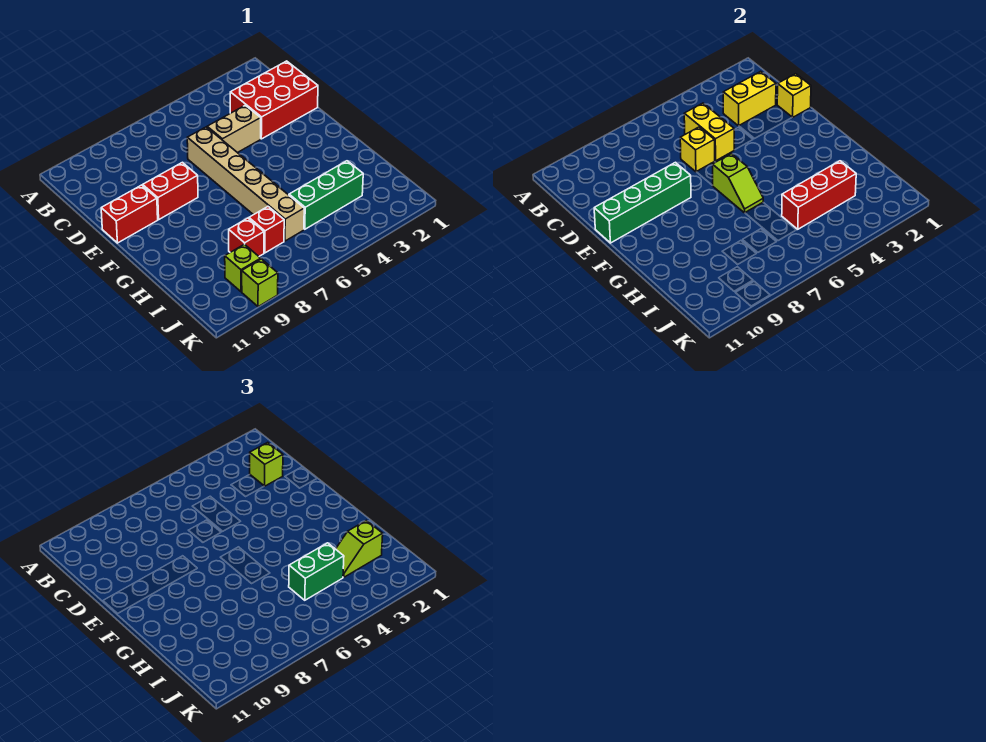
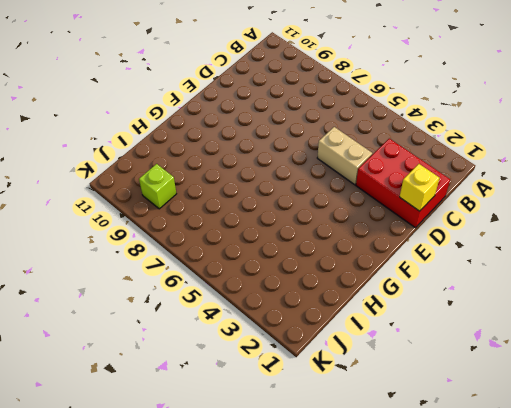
none -> tan 1x6 brick [187,127,304,241]
none -> red 1x2 brick [142,162,198,219]
none -> red 1x2 brick [101,185,158,243]

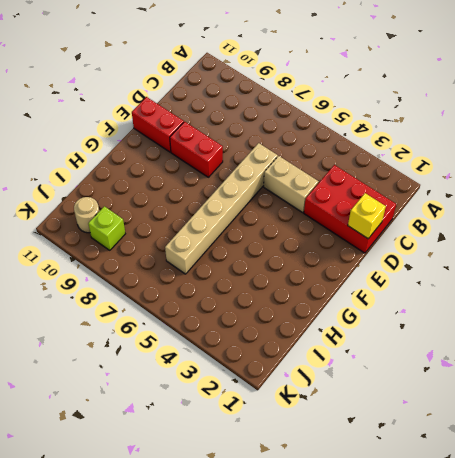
tan 1x1 round brick [74,197,99,233] -> none
none -> green 1x3 brick [289,161,363,229]
none -> red 1x1 brick [249,207,284,253]
none -> red 1x1 brick [229,218,264,256]

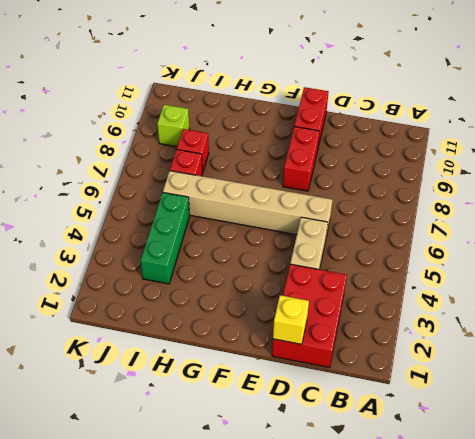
none -> lime 1x1 brick [242,259,278,307]
none -> yellow 1x2 brick [723,71,776,126]
none -> yellow 1x2 brick [684,103,734,161]

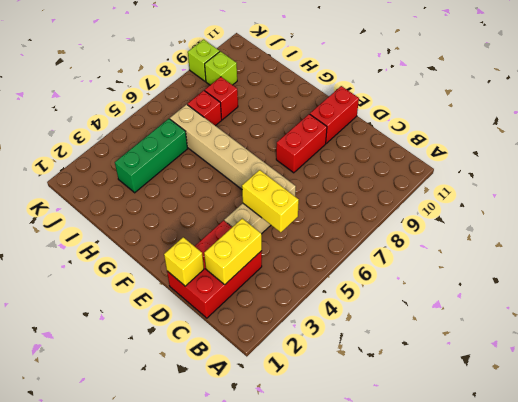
none -> yellow 1x1 brick [680,127,715,172]
none -> green 1x4 brick [594,162,691,243]
none -> lime 1x2 slope [712,154,763,213]

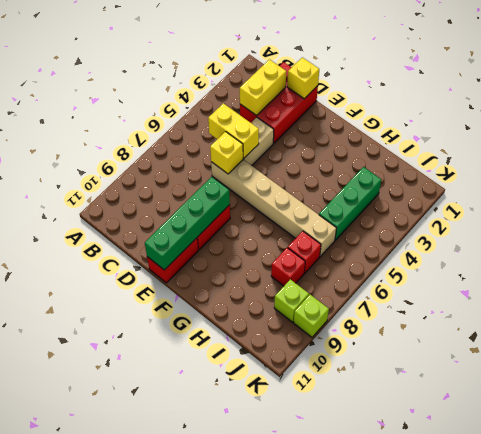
none -> lime 1x2 slope [712,154,763,213]
none -> red 1x3 brick [782,161,856,229]
none -> lime 1x1 brick [250,442,283,486]

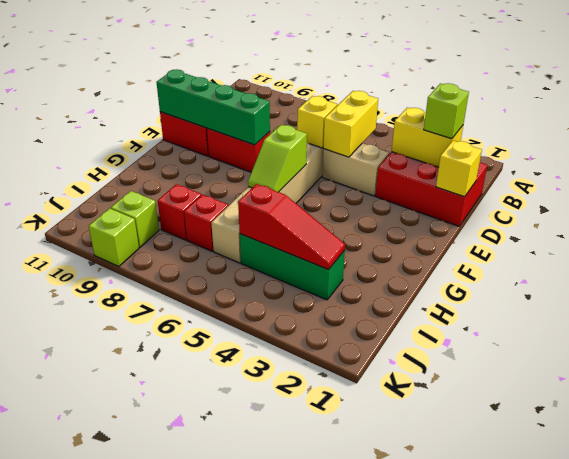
red 1x3 slope [238,184,345,270] -> red 1x3 brick [782,161,856,229]
none -> lime 1x2 slope [336,520,383,577]
none -> green 1x2 brick [289,543,344,600]

